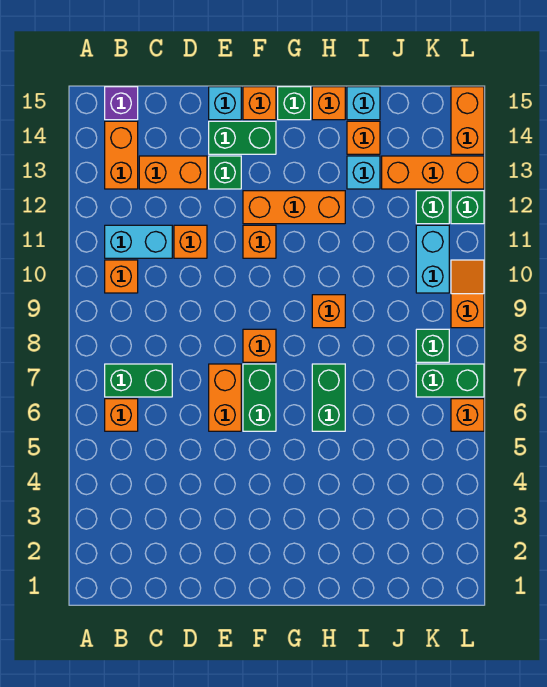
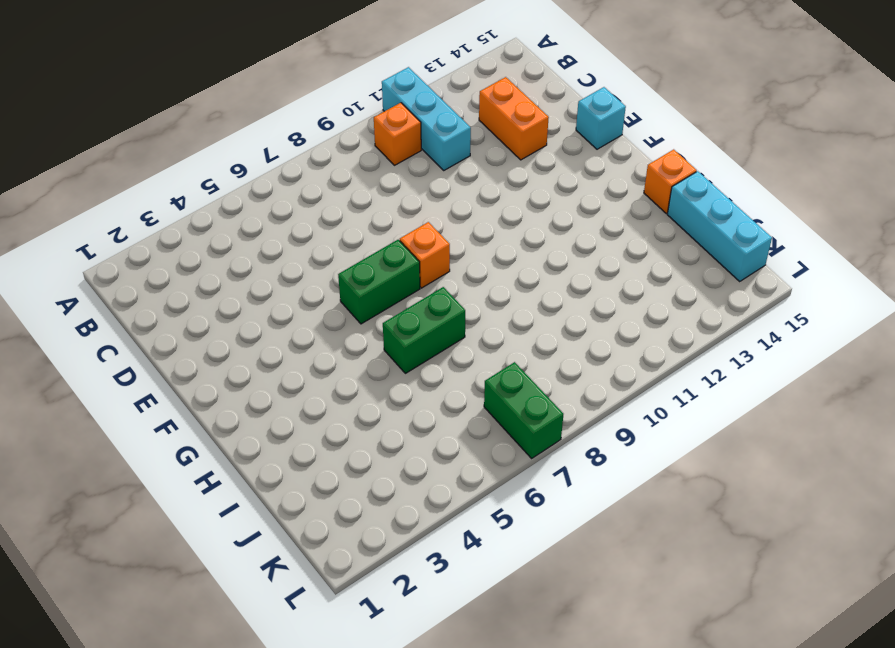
cyan 1x3 brick [382,67,471,170] -> cyan 1x2 brick [105,225,172,258]
cyan 1x3 brick [667,171,772,281] -> cyan 1x1 brick [347,87,380,120]
none -> orange 1x1 brick [105,399,138,431]
none -> green 1x2 brick [105,364,172,397]
none -> orange 1x2 brick [105,121,138,189]
none -> purple 1x1 brick [105,87,138,120]

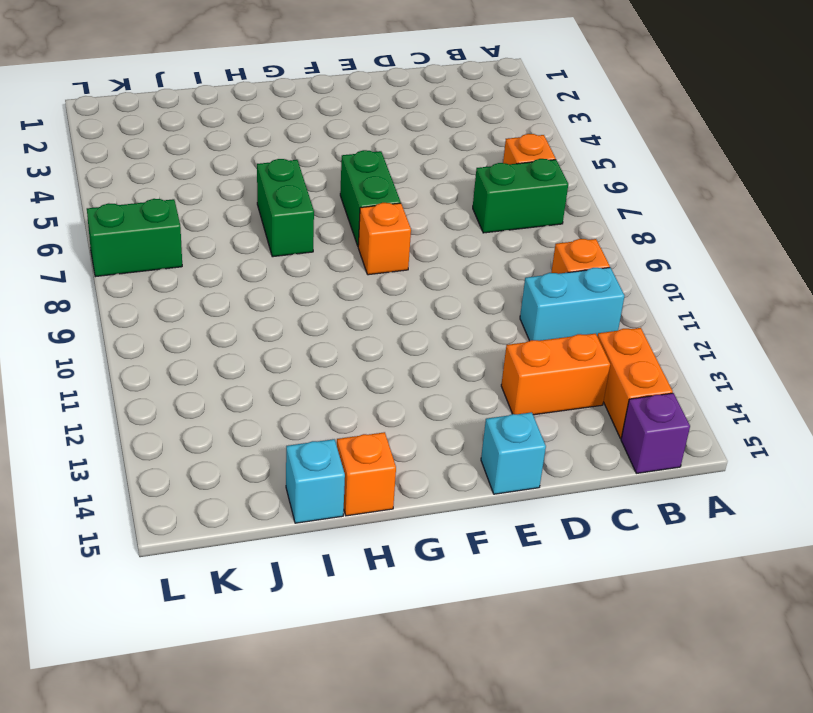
none -> orange 1x1 brick [174,225,207,258]
none -> orange 1x2 brick [209,364,241,431]
none -> green 1x1 brick [209,156,241,189]
none -> green 1x2 brick [209,121,276,154]

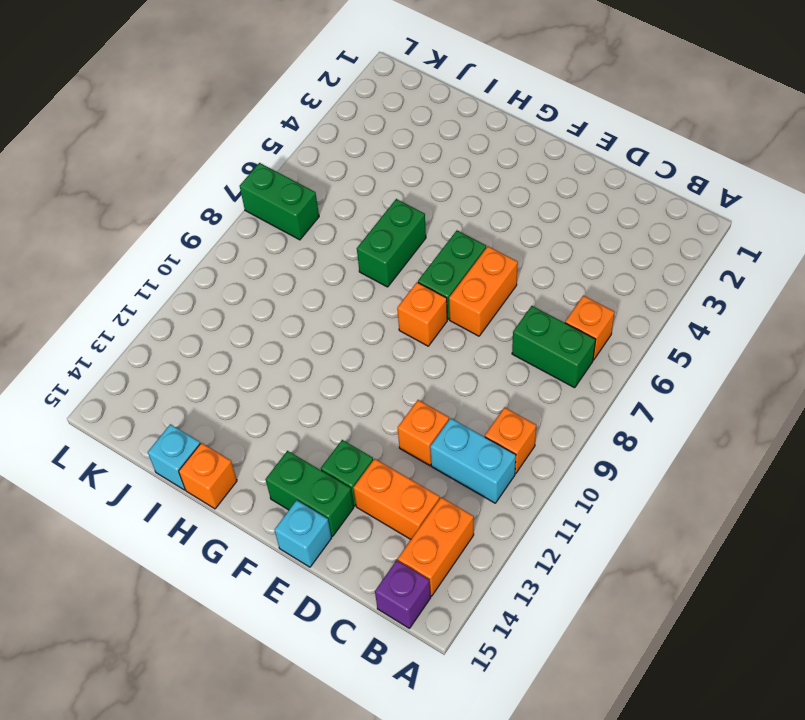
none -> orange 1x1 brick [243,225,276,258]
none -> orange 1x3 brick [243,191,345,224]
none -> orange 1x1 brick [243,87,276,120]
none -> green 1x1 brick [278,87,311,120]

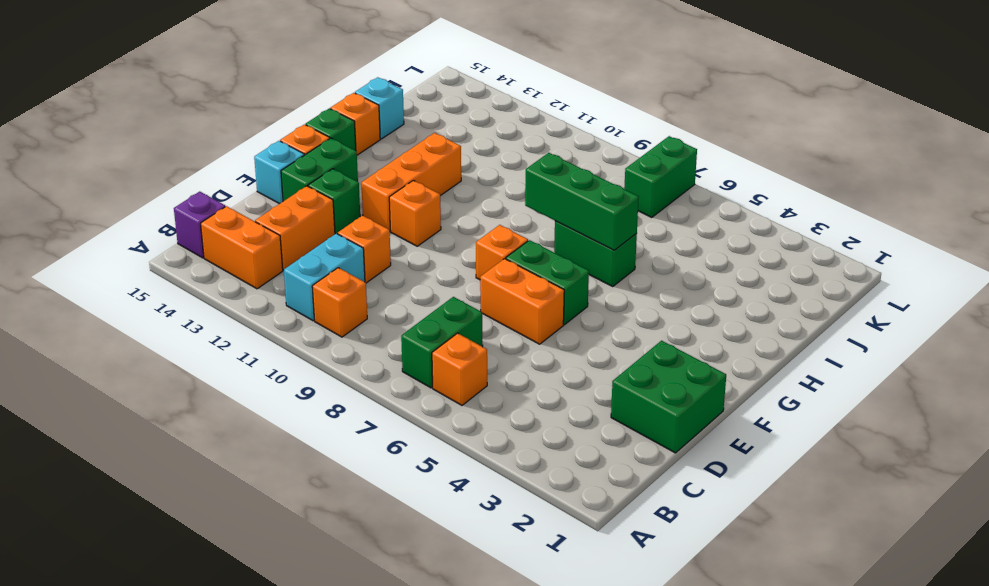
green 2x2 brick [611,341,726,453] -> none
green 1x3 brick [525,153,639,250] -> none
none -> orange 1x1 brick [312,295,345,328]
none -> cyan 1x1 brick [347,156,380,189]
none -> orange 1x1 brick [347,121,380,154]
none -> orange 1x3 brick [382,156,484,189]

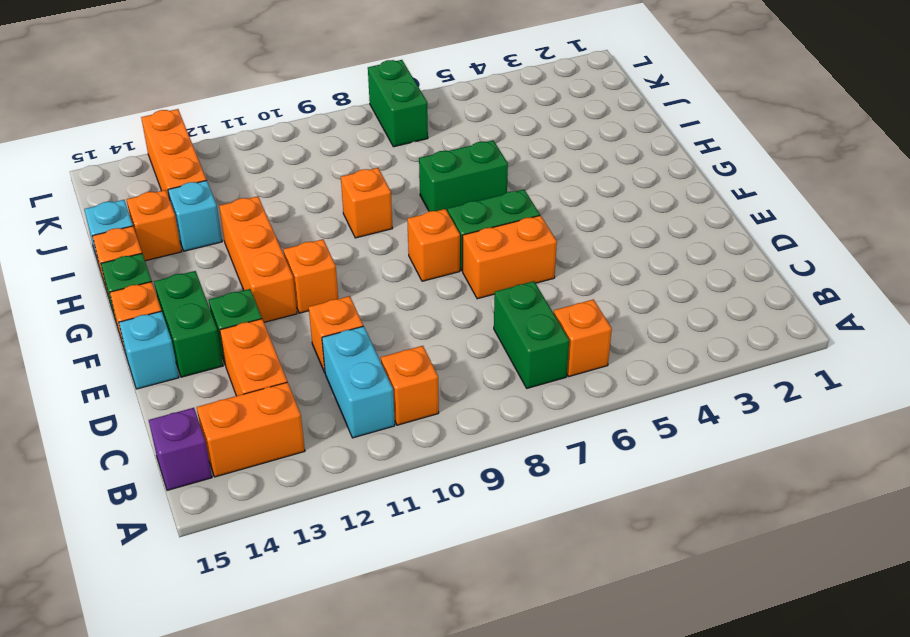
none -> green 1x1 brick [416,329,449,362]
none -> cyan 1x2 brick [416,225,449,293]
none -> green 1x1 brick [416,191,449,224]
none -> orange 1x1 brick [451,399,484,431]

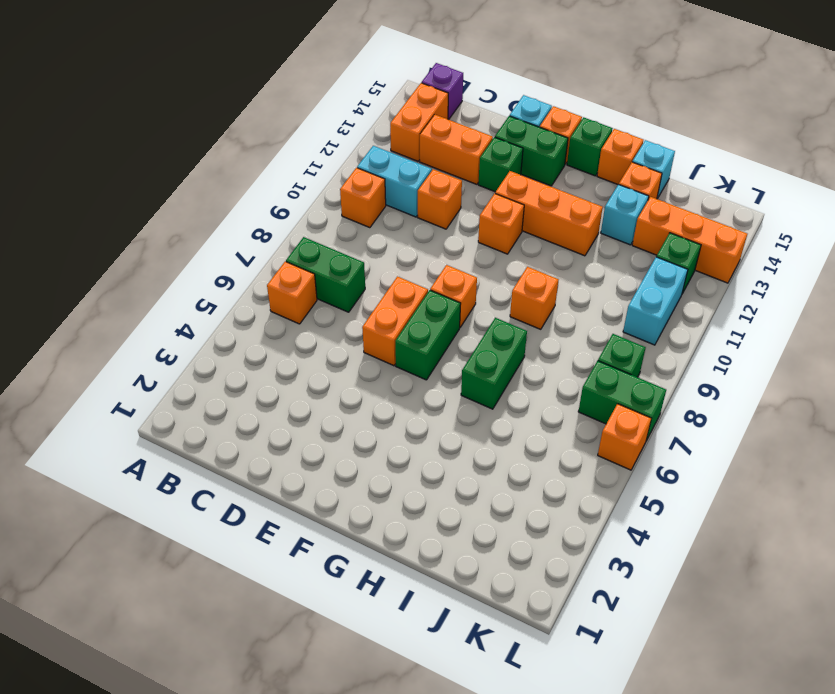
none -> orange 1x2 slope [451,260,484,328]
none -> green 1x1 brick [451,191,484,224]
none -> orange 1x2 brick [451,87,484,154]

